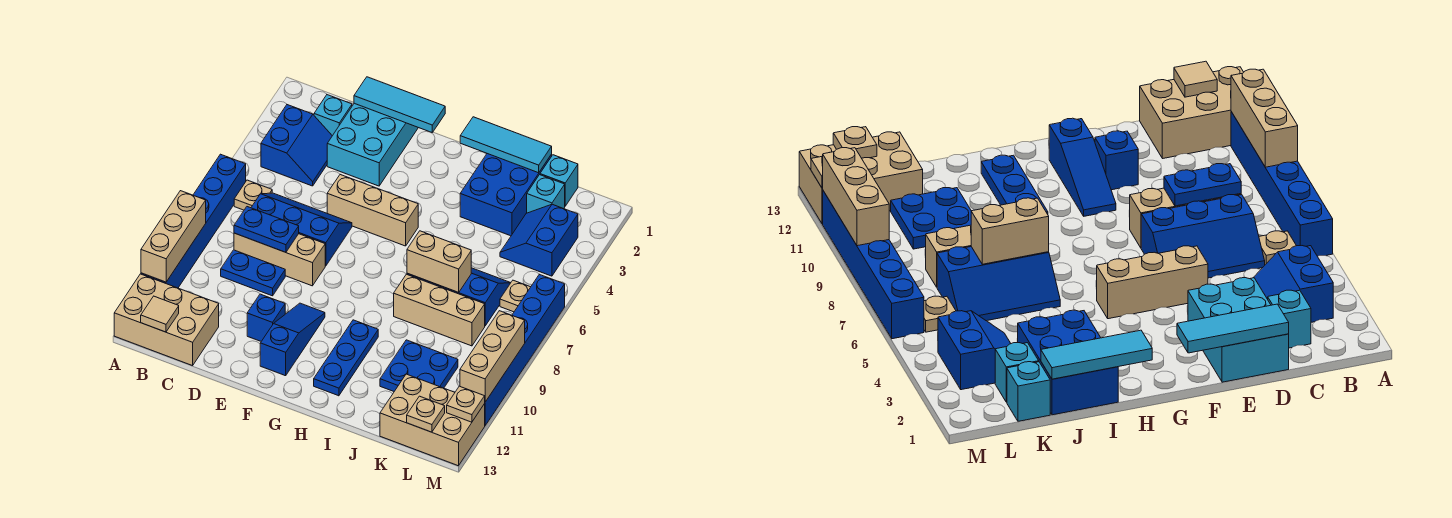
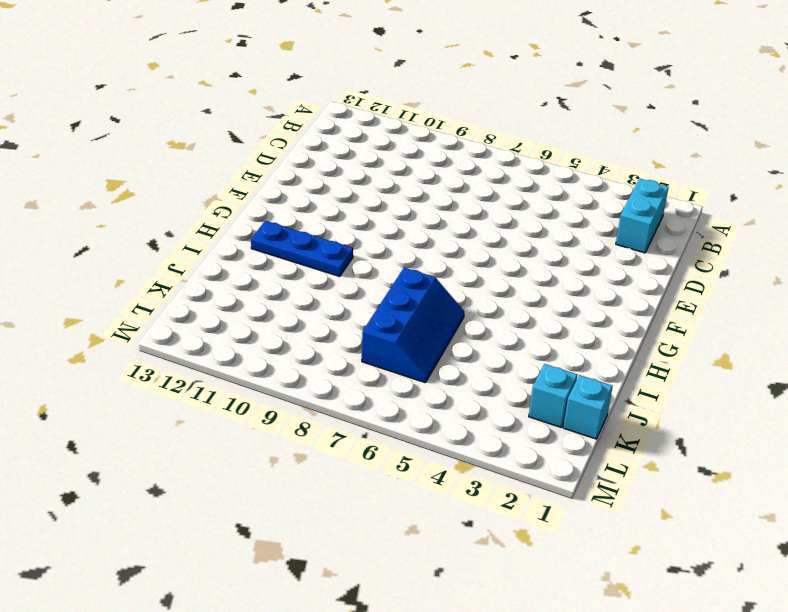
cyan 1x2 brick [616,179,669,253] -> cyan 1x1 brick [314,95,352,136]
none -> blue 1x6 brick [141,154,246,288]
none -> tan 2x3 brick [114,274,219,366]
none -> blue 2x2 slope [261,105,332,186]
none -> tan 1x1 plate [234,180,272,210]

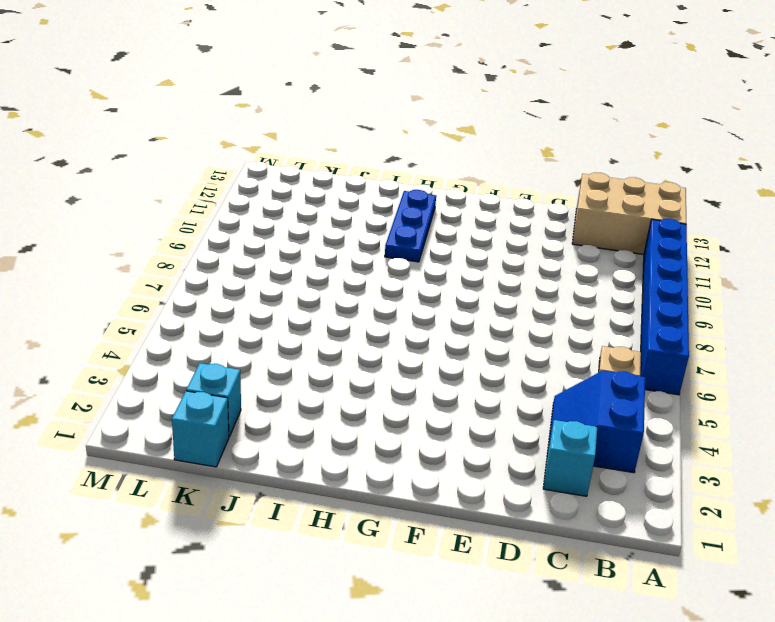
none -> blue 2x3 slope [251,193,352,266]
none -> tan 1x3 brick [234,233,325,286]
none -> blue 1x2 plate [221,250,285,296]
none -> cyan 2x3 brick [327,103,418,186]

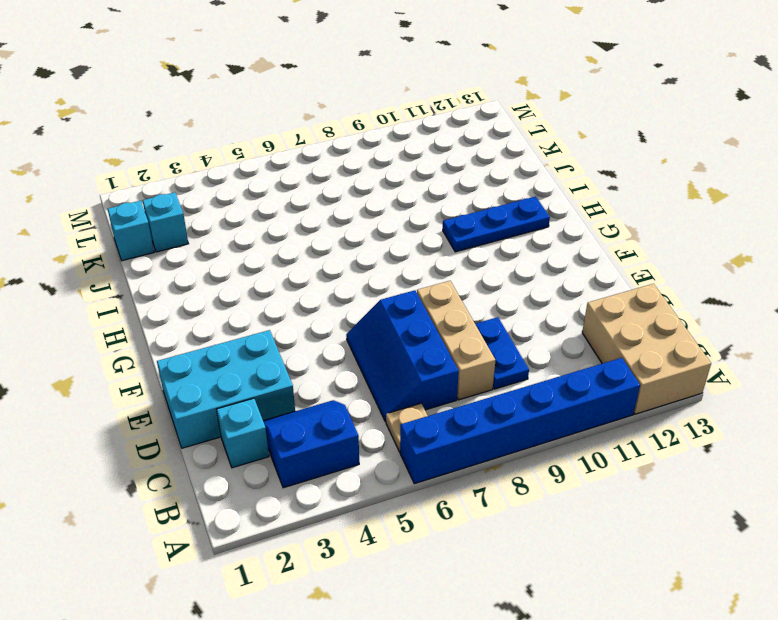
none -> tan 1x3 brick [327,175,418,246]
none -> blue 1x1 brick [247,294,285,341]
none -> blue 1x3 slope [260,303,325,376]
none -> blue 2x3 brick [460,154,552,236]

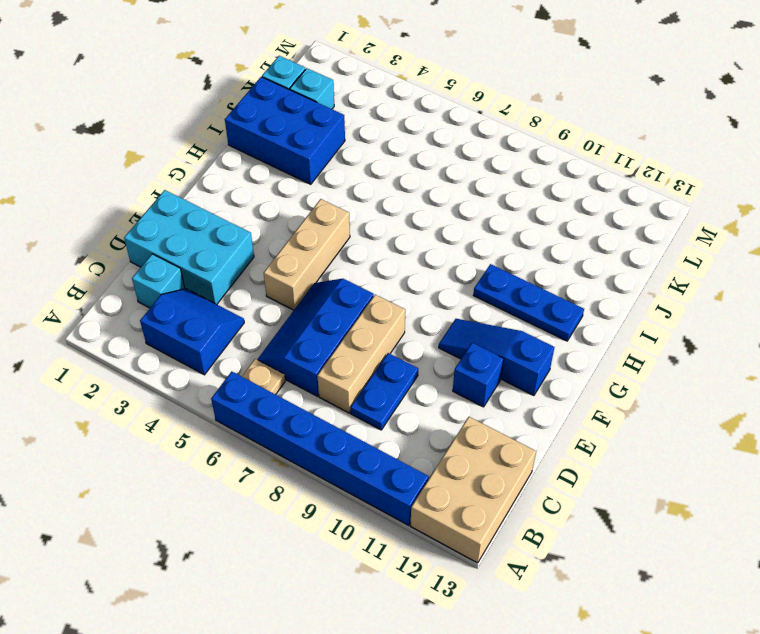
none -> blue 2x3 slope [407,268,510,326]
none -> tan 1x3 brick [394,274,485,346]
none -> blue 2x2 plate [380,340,458,391]
none -> blue 2x2 slope [500,204,578,276]

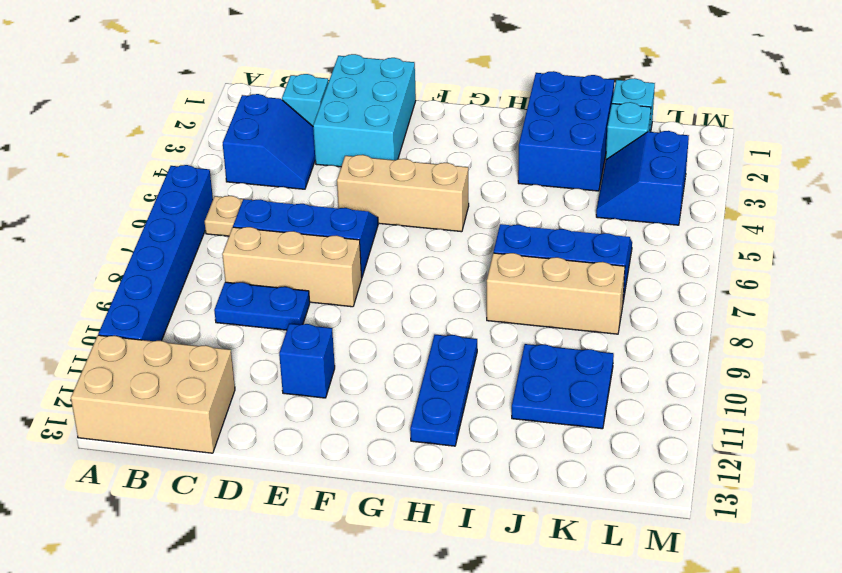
none -> blue 1x3 slope [260,303,325,376]
none -> tan 2x3 brick [380,374,485,466]
none -> tan 1x1 plate [500,280,530,312]
none -> blue 1x6 brick [484,274,565,425]

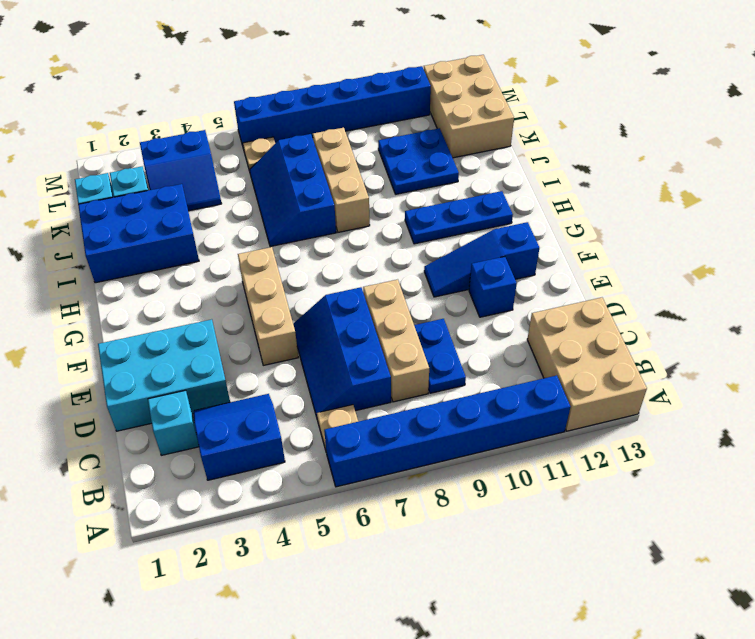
none -> tan 1x3 brick [141,191,206,282]
none -> tan 1x1 tile [141,296,179,332]
none -> blue 1x2 plate [234,207,299,252]
none -> cyan 1x3 tile [354,77,445,132]

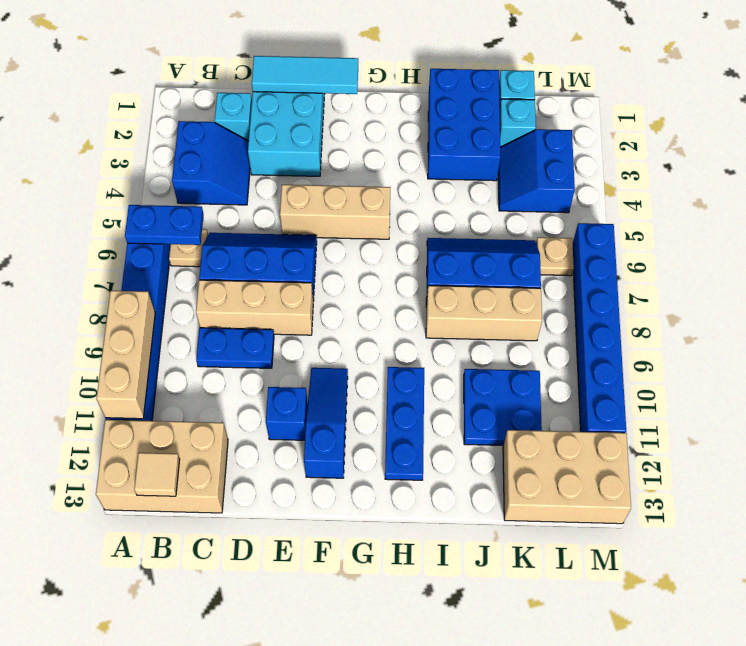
blue 1x2 plate [125,205,204,245] -> blue 1x2 plate moved to [234,207,299,252]
none -> cyan 1x3 tile [460,117,552,173]
none -> tan 1x2 brick [407,231,471,292]
none -> tan 1x1 plate [407,396,445,432]
none -> tan 1x3 brick [460,311,525,402]

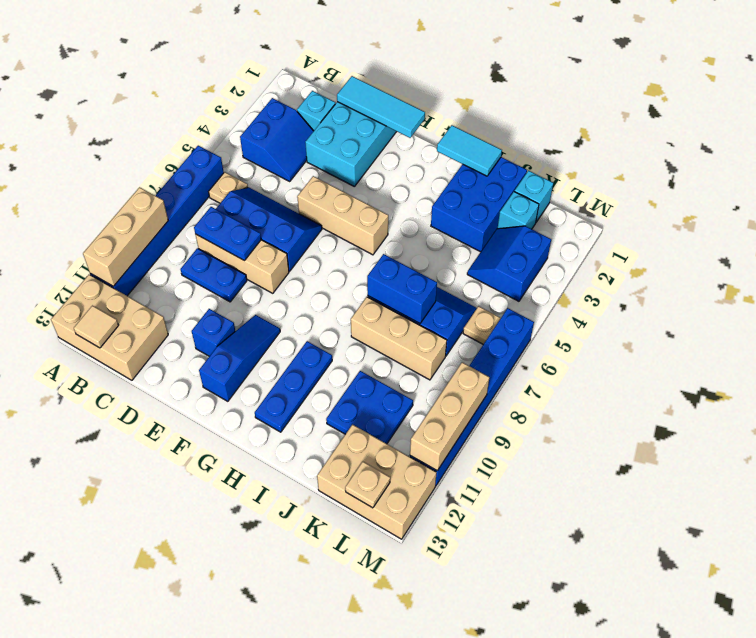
cyan 1x2 tile [437,125,502,176] -> cyan 1x3 tile [460,117,552,173]
blue 1x2 brick [367,254,437,323] -> tan 1x2 brick [407,231,471,292]
none -> tan 1x1 plate [447,386,485,422]

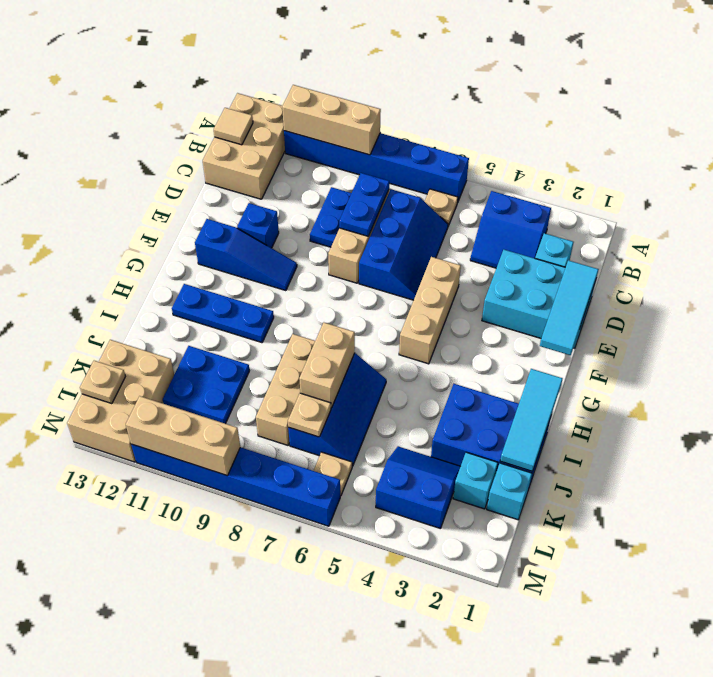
tan 1x1 plate [288,393,331,437] -> tan 1x1 plate moved to [447,386,485,422]

